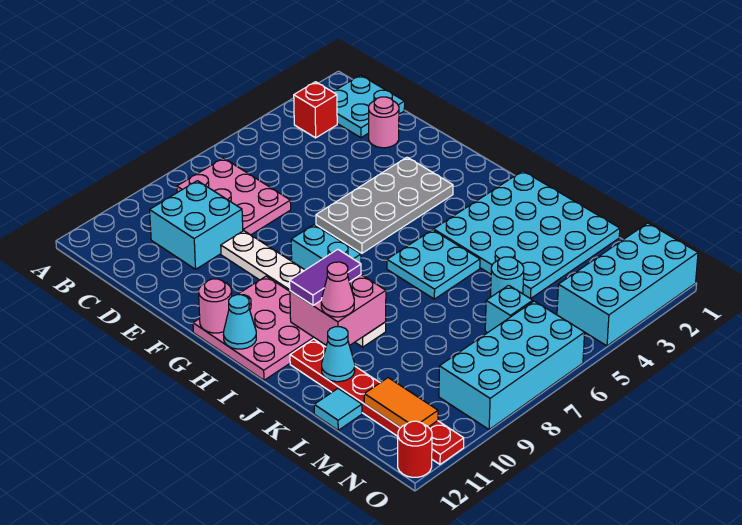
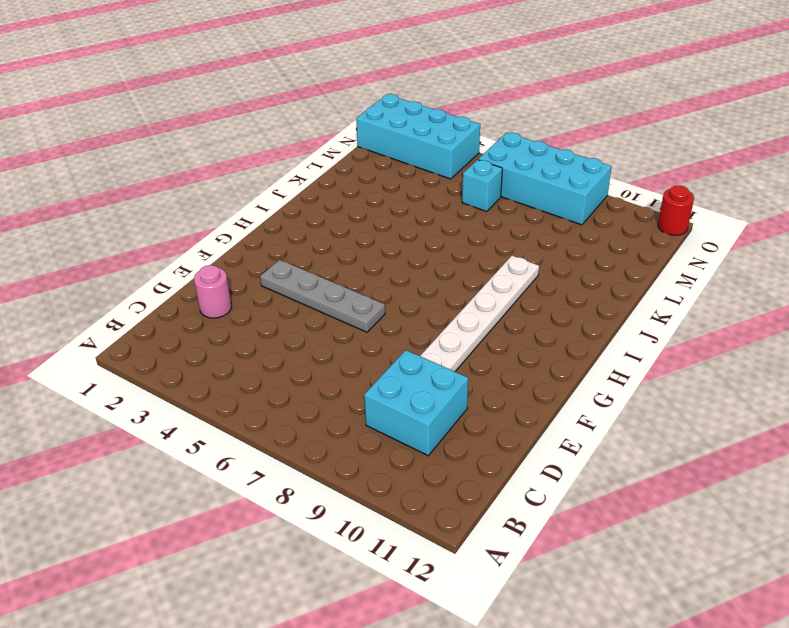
grey 1x4 plate [260,260,385,332] -> grey 2x4 plate [316,157,453,253]
none -> cyan 2x2 plate [333,75,405,138]
none -> red 1x1 brick [294,82,337,138]
none -> pink 2x3 plate [177,158,291,235]

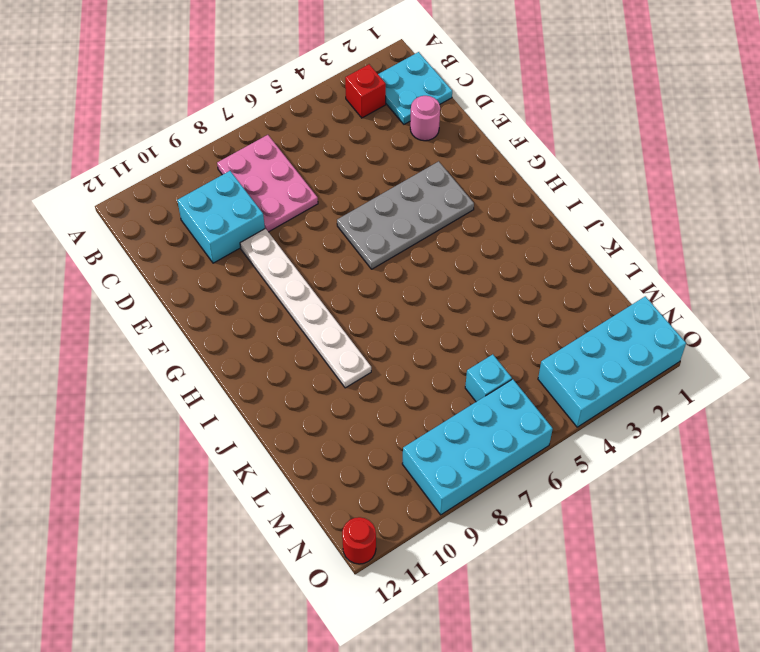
none -> cyan 1x2 brick [291,225,361,270]
none -> pink 3x3 plate [193,276,321,380]
none -> cyan 4x4 plate [434,171,620,299]

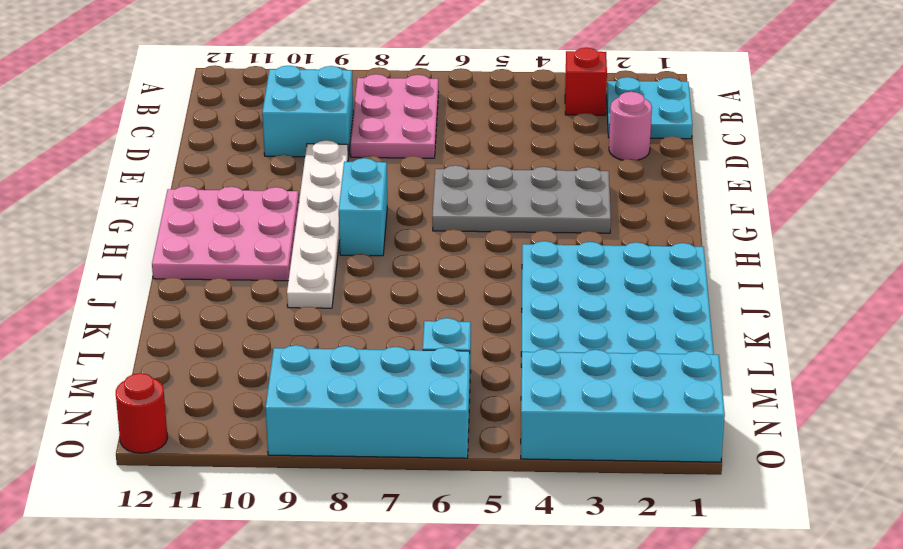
none -> cyan 2x2 plate [387,230,480,299]
none -> red 1x6 plate [290,339,464,464]
none -> cyan 1x1 round brick [490,257,524,297]

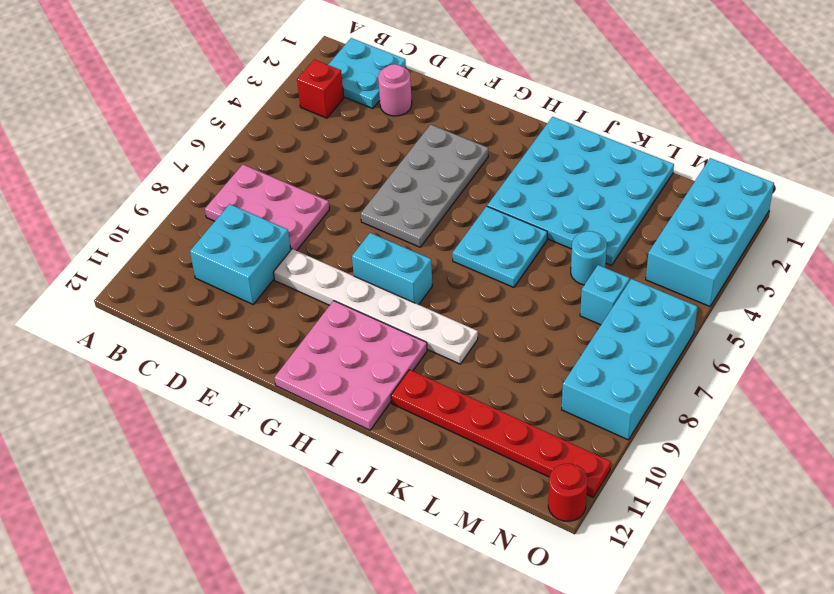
none -> cyan 1x1 tile [314,388,362,430]
none -> pink 1x1 round brick [199,279,232,333]
none -> cyan 1x1 cone [223,295,256,349]

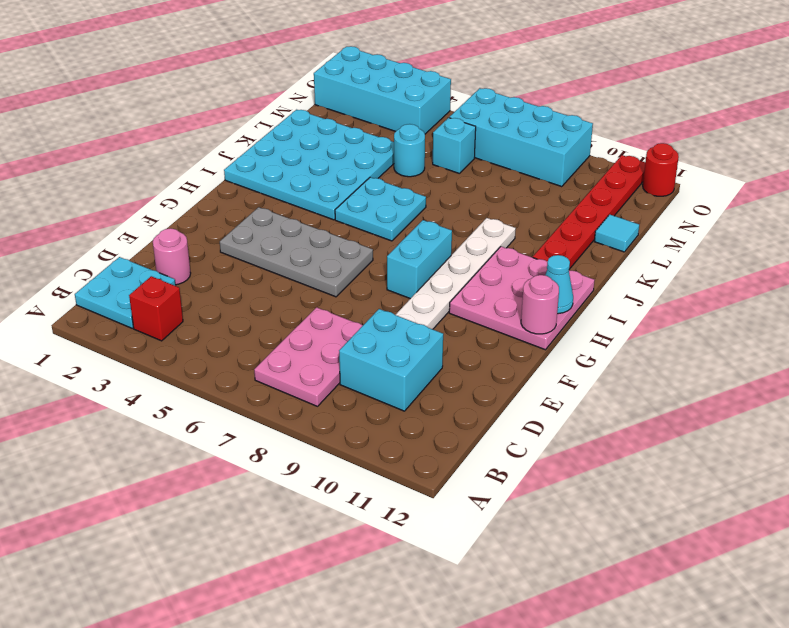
none -> pink 2x2 brick [290,275,386,345]
none -> cyan 1x1 cone [322,327,355,382]
none -> orange 1x2 tile [364,378,438,428]

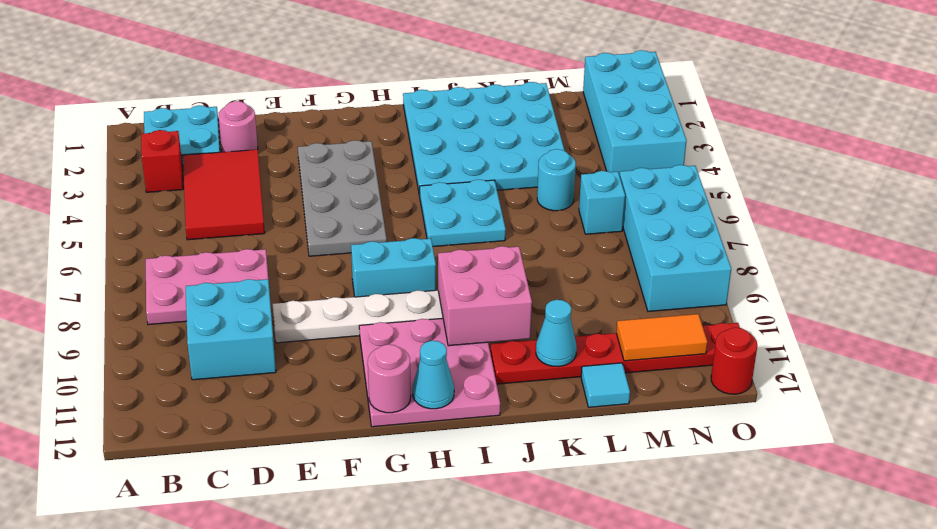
red 2x3 tile [183,150,265,240] -> none
none -> purple 1x2 tile [290,249,361,305]
none -> pink 1x1 cone [321,262,354,317]

